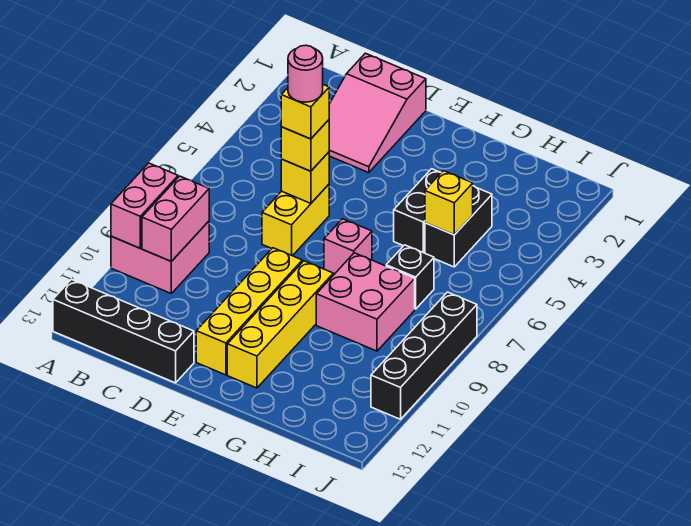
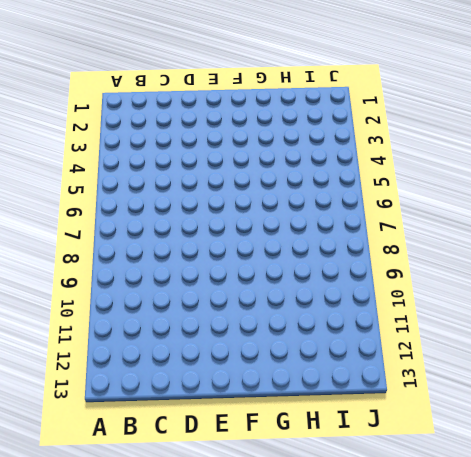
none -> pink 2x2 brick [111,221,209,293]
none -> black 1x4 brick [53,280,194,383]
none -> pink 2x3 slope [329,53,426,173]

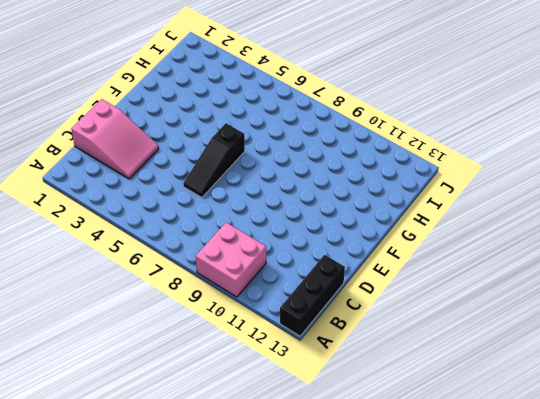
black 1x3 brick [280,255,345,336] -> black 1x4 brick [53,280,194,383]
black 1x3 slope [183,123,245,197] -> yellow 1x2 brick [262,184,329,256]
none -> yellow 1x4 brick [196,248,302,375]
none -> pink 1x1 brick [324,219,372,275]
none -> yellow 1x4 brick [227,261,333,388]

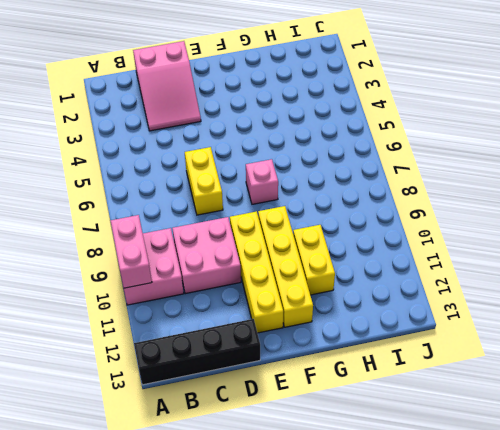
pink 2x2 brick [172,217,241,294] -> pink 2x2 brick moved to [316,253,415,351]
yellow 1x2 brick [293,225,335,295] -> none
none -> black 1x2 brick [394,169,441,253]
none -> black 1x2 brick [425,186,492,267]
none -> black 1x1 brick [386,245,434,309]

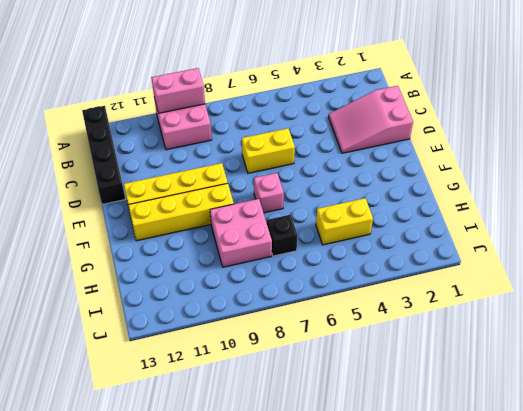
yellow 1x2 brick [316,198,373,245] -> black 1x2 brick [425,186,492,267]
none -> black 1x2 brick [394,169,441,253]
none -> black 1x4 brick [371,292,477,419]
none -> pink 1x2 brick [142,176,209,261]

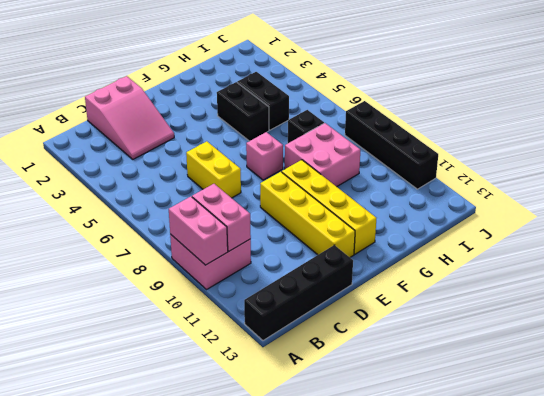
none -> yellow 1x1 brick [281,152,329,203]
none -> yellow 1x1 brick [425,171,473,235]
none -> yellow 1x1 brick [281,120,329,171]

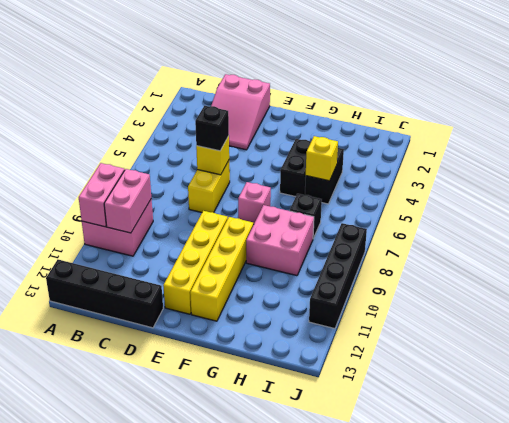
black 1x1 brick [195,106,229,151] -> yellow 1x1 brick [281,120,329,171]
none -> yellow 1x1 brick [281,85,329,139]
none -> pink 1x1 round brick [288,45,323,102]

